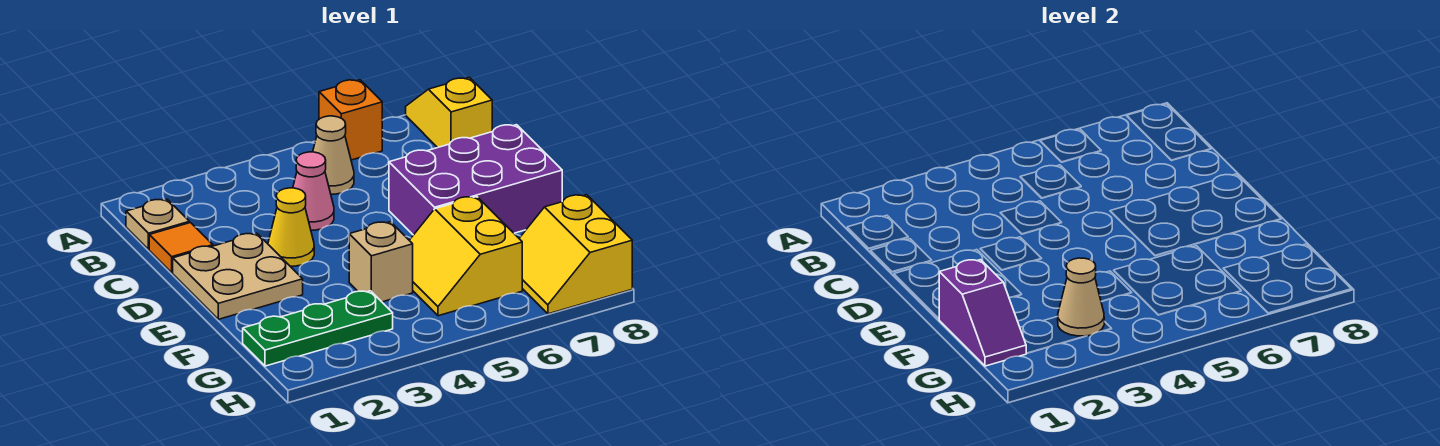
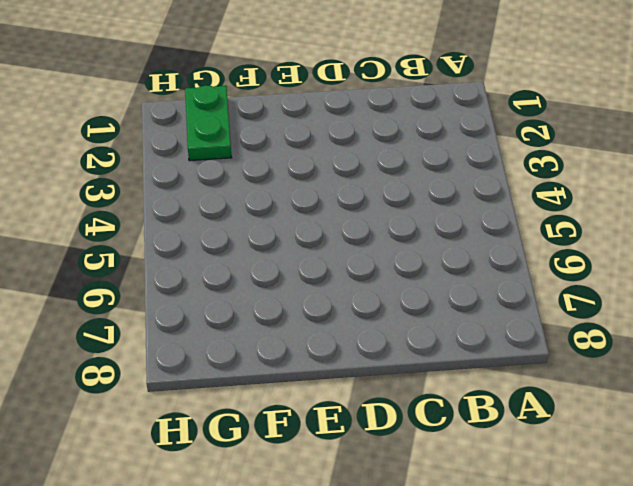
green 1x2 plate [185,85,232,161] -> green 1x3 plate [243,291,393,366]
none -> orange 1x1 brick [319,80,382,160]
none -> yellow 1x2 slope [406,77,492,148]
none -> tan 1x1 plate [126,199,190,249]

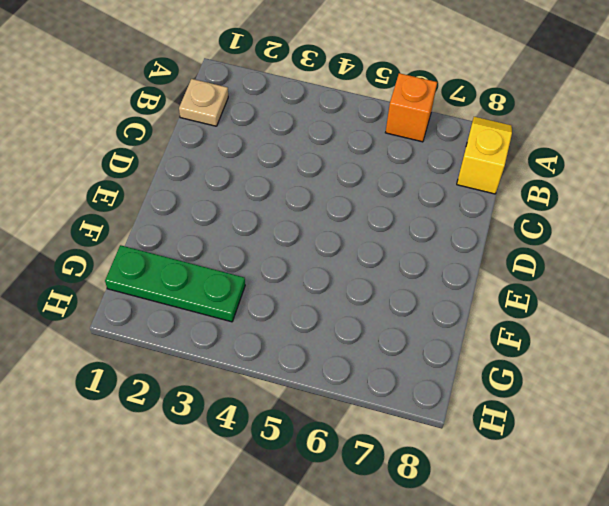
none -> tan 1x1 cone [313,116,354,194]
none -> orange 1x1 tile [149,223,213,273]
none -> pink 1x1 cone [293,152,334,230]

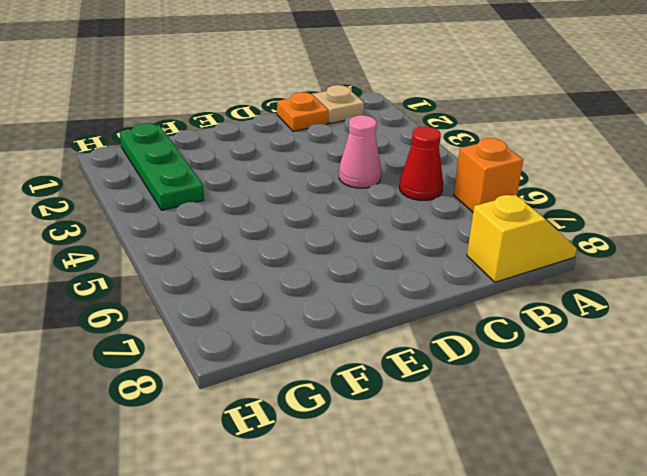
red 1x1 cone [399,126,443,200] -> tan 1x1 cone [313,116,354,194]
orange 1x1 plate [277,92,328,132] -> orange 1x1 tile [149,223,213,273]
none -> tan 2x2 plate [173,233,303,319]
none -> yellow 1x1 cone [268,188,314,266]
none -> purple 2x3 brick [389,125,562,235]

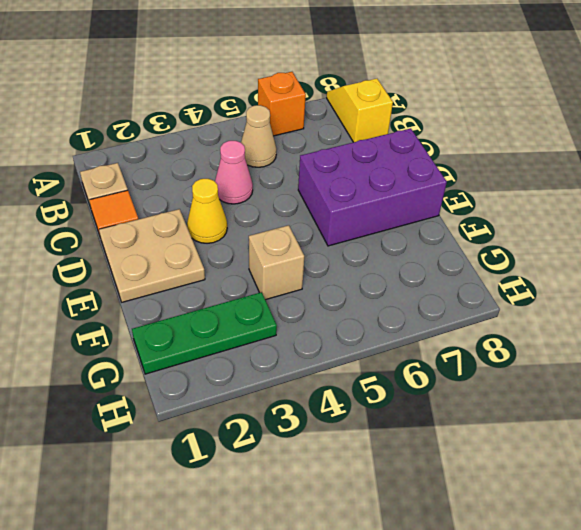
none -> yellow 2x2 slope [409,197,522,316]
none -> yellow 2x2 slope [519,195,632,314]
none -> purple 1x2 slope [939,260,1027,366]

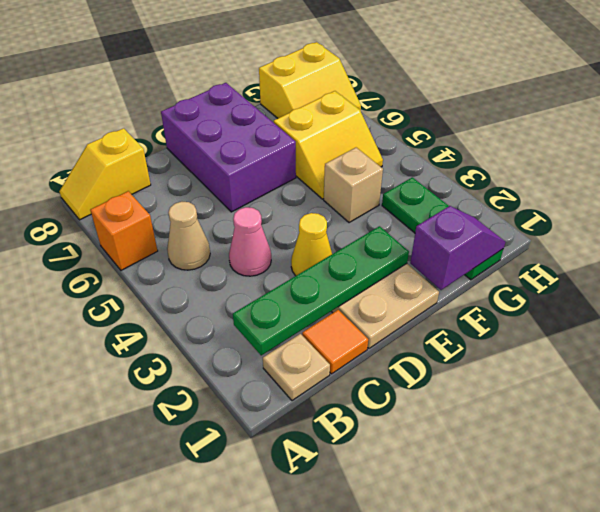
green 1x4 plate [233,226,409,355] -> none
none -> tan 1x1 cone [1058,258,1104,336]

